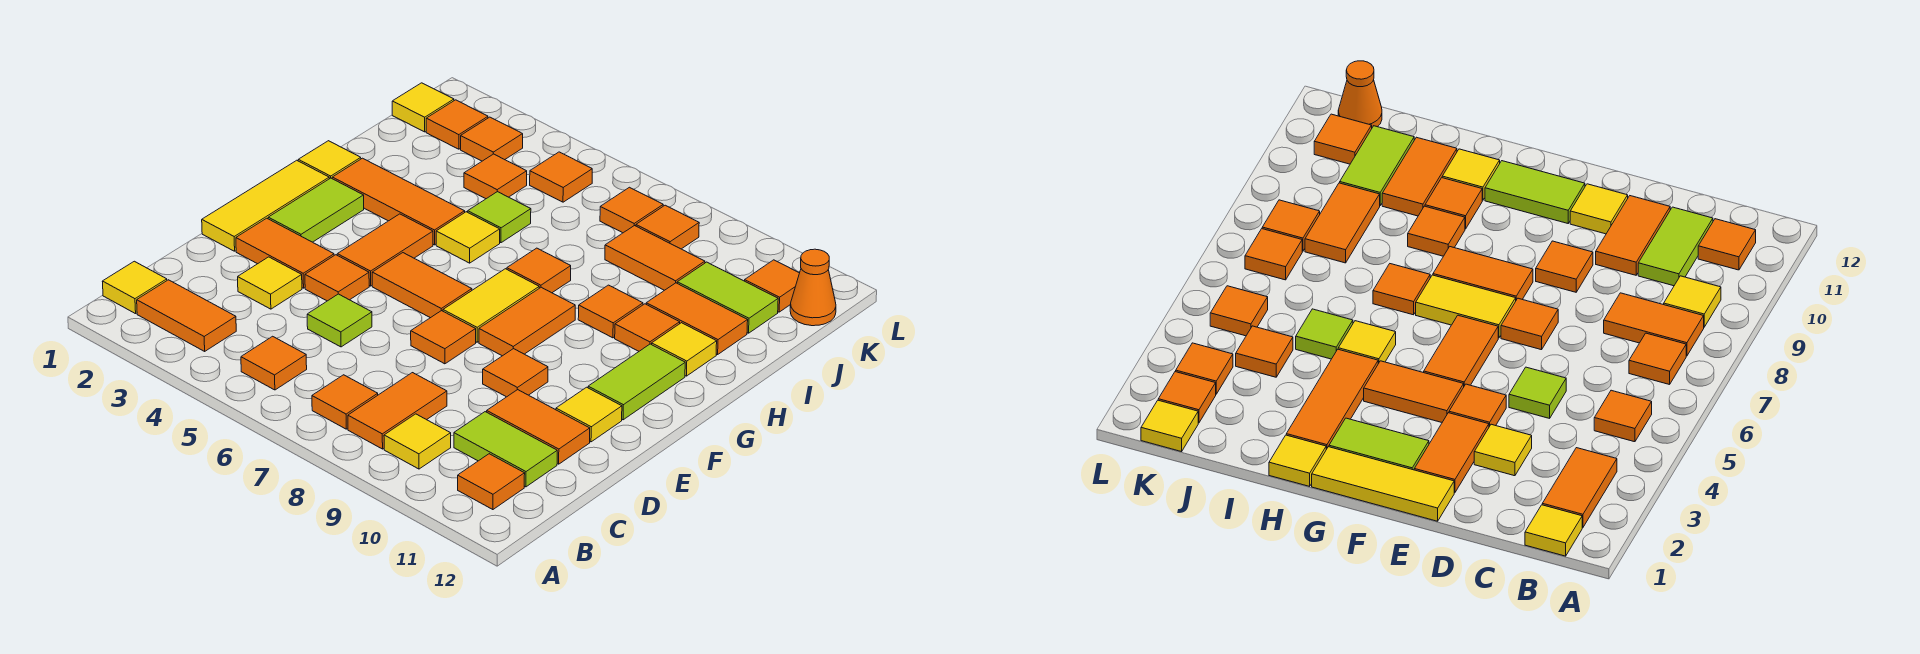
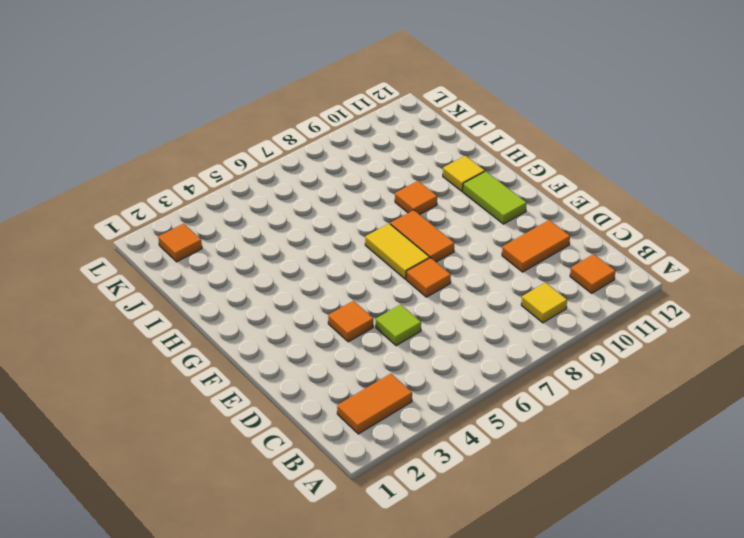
none -> yellow 1x1 tile [102,261,167,314]
none -> orange 1x1 tile [241,336,307,390]
none -> orange 1x1 tile [312,375,378,429]
none -> orange 1x2 tile [348,373,447,449]

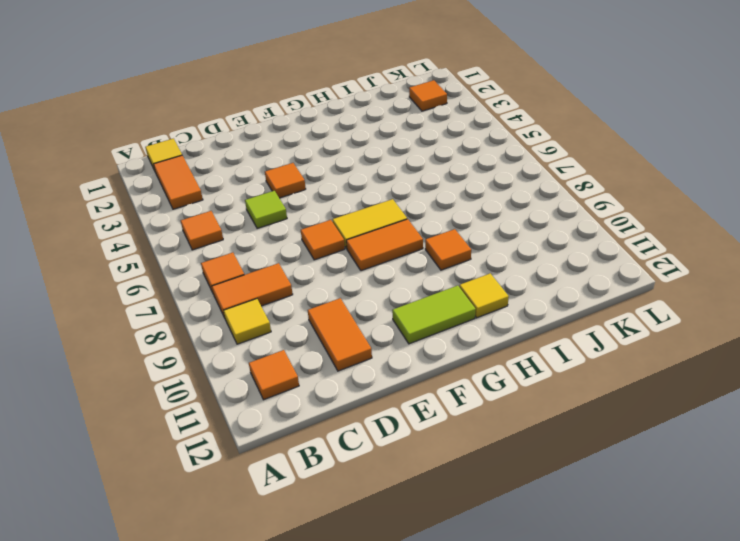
none -> lime 1x2 tile [454,412,557,487]
none -> yellow 1x1 tile [238,257,302,309]
none -> yellow 1x3 tile [202,160,329,251]
none -> orange 1x2 tile [236,218,334,288]

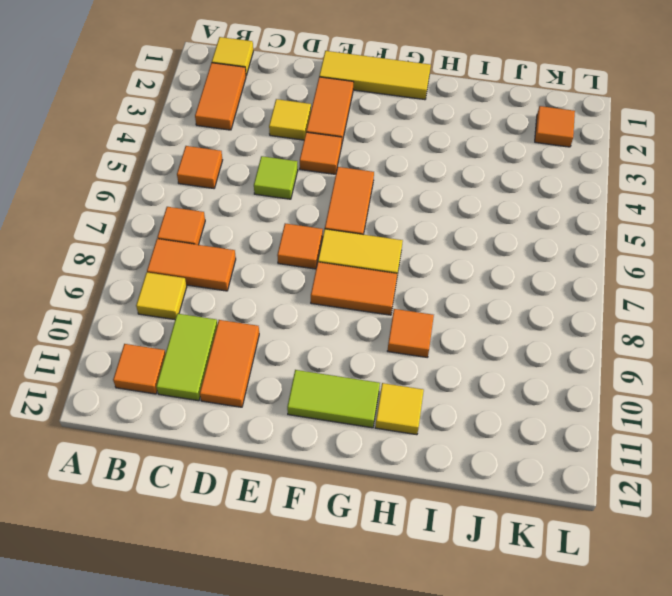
none -> orange 1x1 tile [483,349,548,397]
none -> yellow 1x1 tile [556,387,622,442]
none -> lime 1x2 tile [268,178,364,242]
none -> orange 1x2 tile [337,214,433,286]

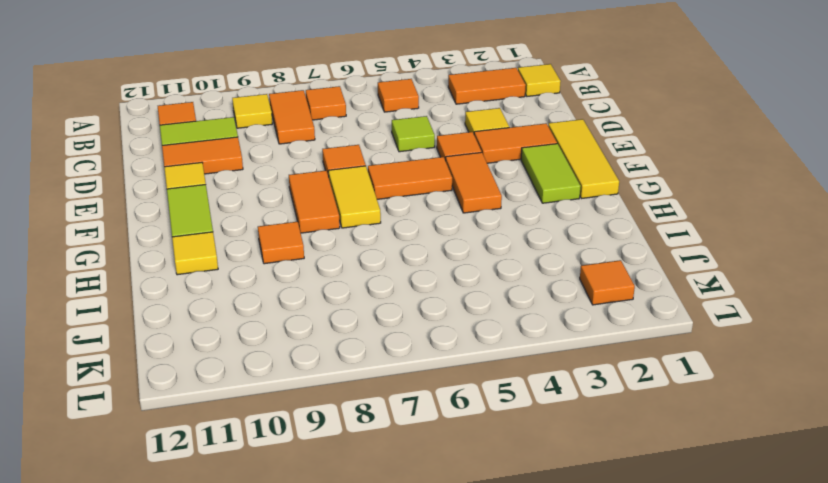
none -> orange 1x1 tile [483,349,548,397]
none -> yellow 1x1 tile [298,141,361,179]
none -> orange 1x3 tile [332,158,465,245]
none -> yellow 1x1 tile [436,212,500,263]

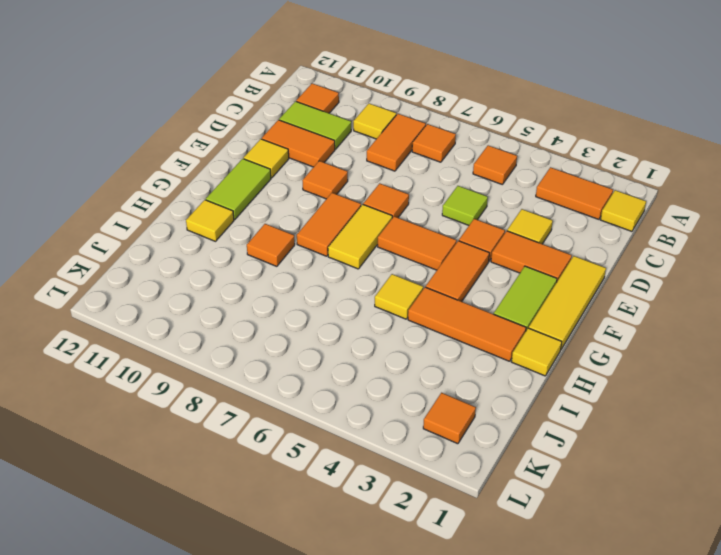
none -> orange 1x1 tile [507,248,571,293]
none -> orange 1x1 tile [615,304,680,351]
none -> lime 1x1 tile [468,192,531,243]
none -> orange 1x2 tile [646,283,748,355]

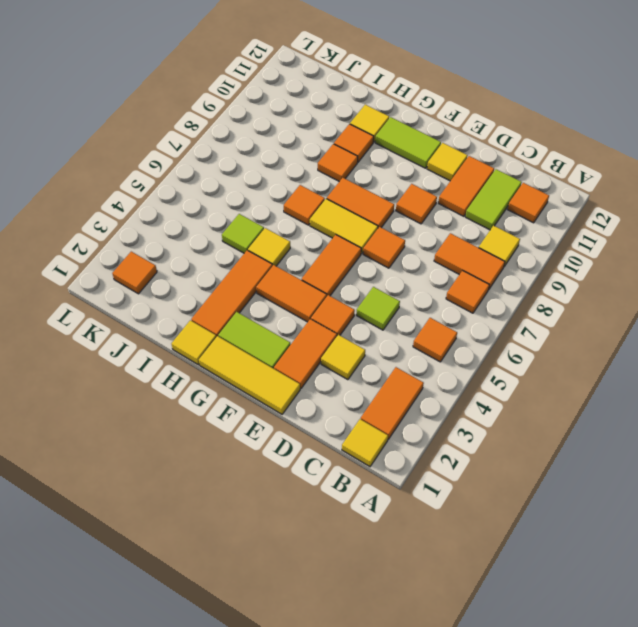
none -> orange 1x2 tile [646,283,748,355]
none -> orange 1x1 tile [464,154,527,199]
none -> orange 1x2 tile [605,225,705,290]
none -> lime 1x2 tile [677,262,778,333]

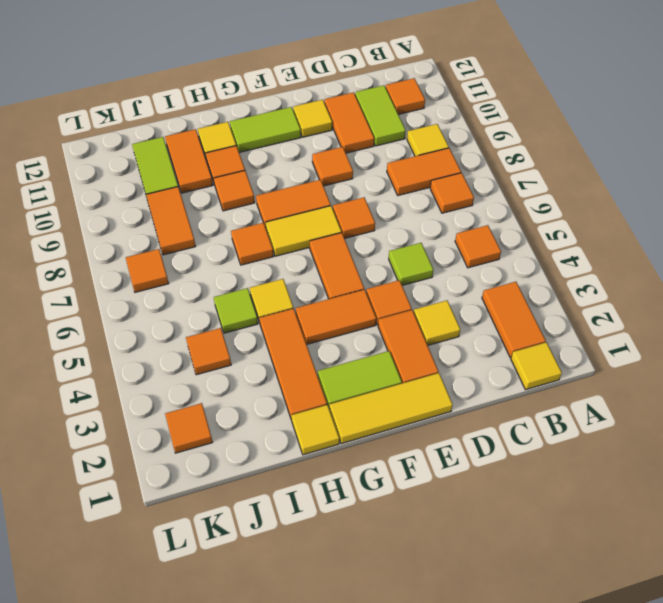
none -> yellow 1x1 tile [392,83,454,132]
none -> orange 1x1 tile [461,117,523,161]
none -> orange 1x1 tile [530,152,592,202]
none -> orange 1x1 tile [636,205,699,249]

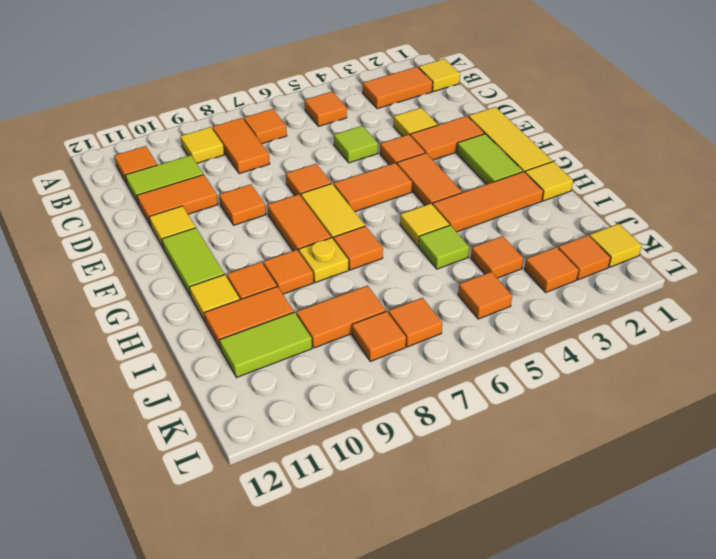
yellow 1x1 plate [299,238,349,282] -> none
none -> orange 1x1 tile [745,260,799,312]
none -> orange 1x1 cone [790,249,836,326]

